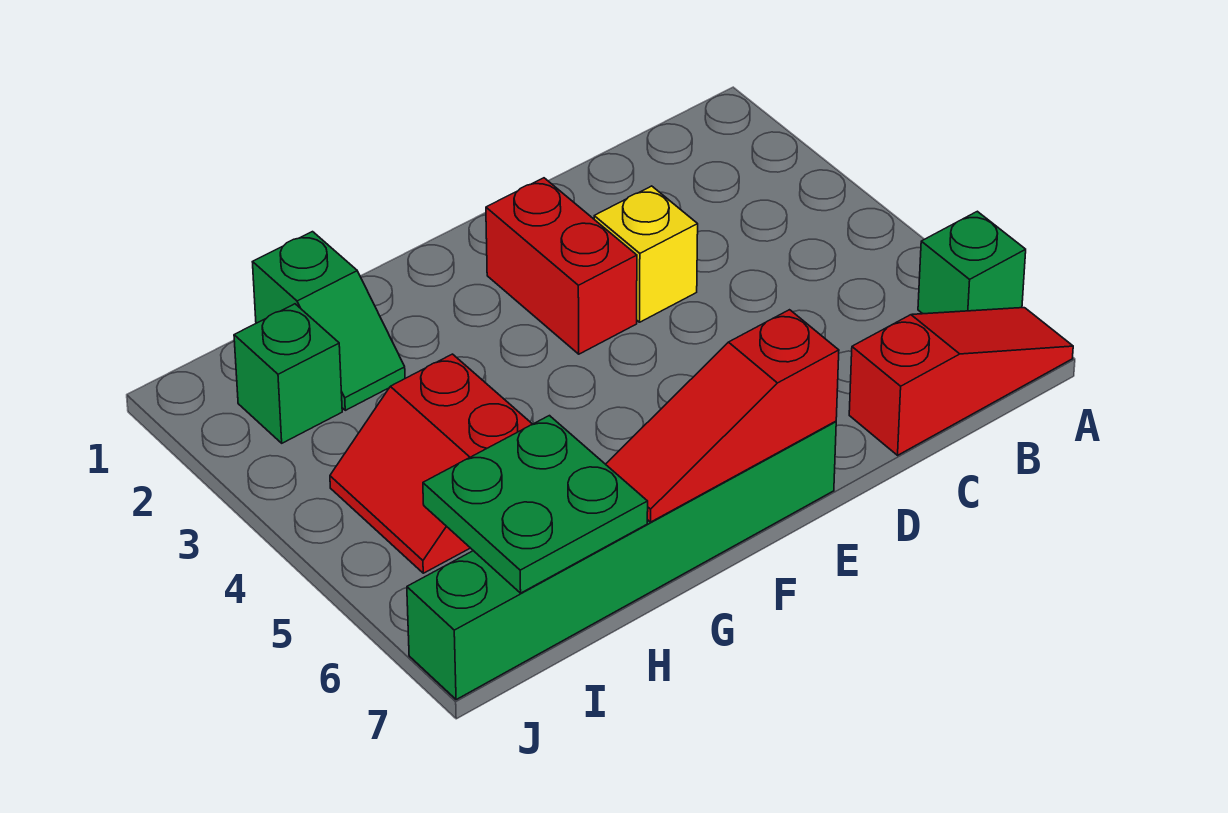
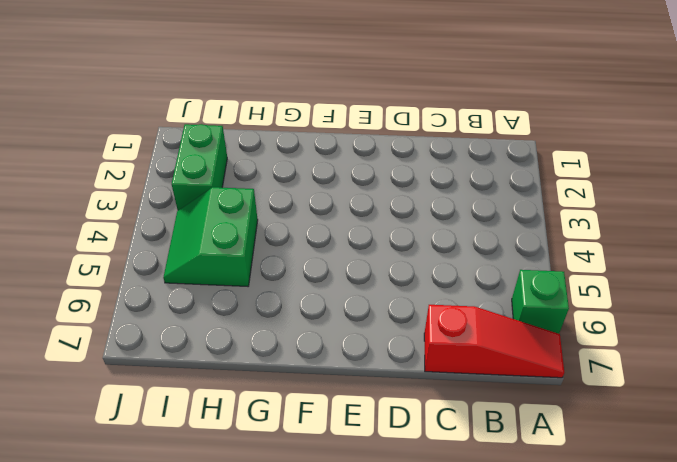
green 2x2 slope [163,187,258,286] -> red 2x2 slope [330,354,532,573]
green 1x2 brick [172,124,227,211] -> green 1x1 brick [234,304,342,443]
none -> yellow 1x1 brick [594,186,698,322]
none -> red 1x2 brick [486,178,637,354]

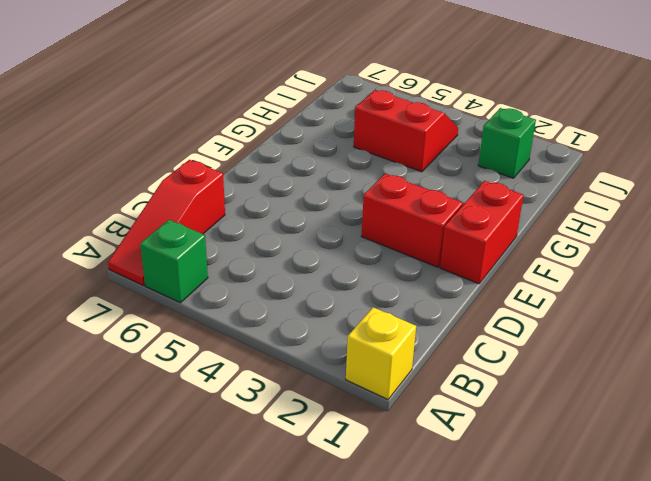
yellow 1x1 brick [346,307,416,399] -> yellow 1x1 brick moved to [594,186,698,322]
red 1x2 brick [440,181,523,284] -> none
none -> green 1x6 brick [407,421,836,700]
none -> green 1x2 slope [253,232,405,410]

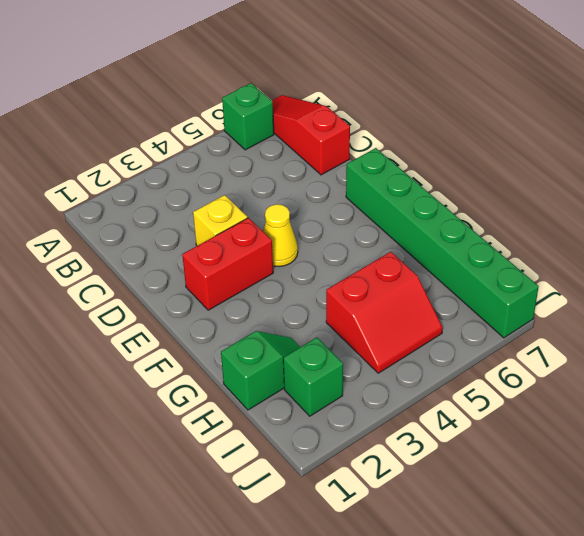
yellow 1x1 cone [263,204,298,267] -> none
none -> red 1x3 slope [606,310,839,522]
none -> green 2x2 plate [423,416,648,593]

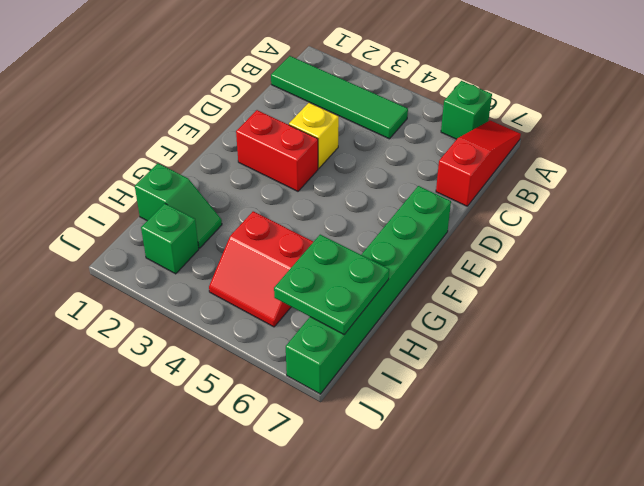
green 1x4 tile [271,56,408,139] -> none
none -> red 1x3 slope [606,310,839,522]

